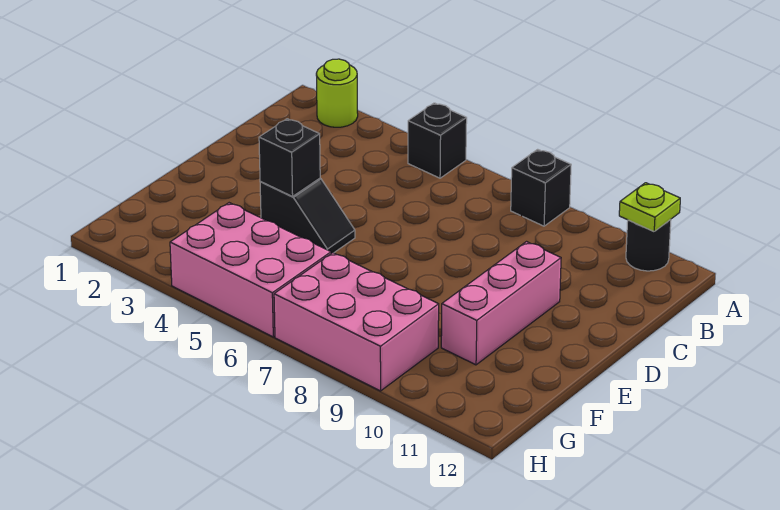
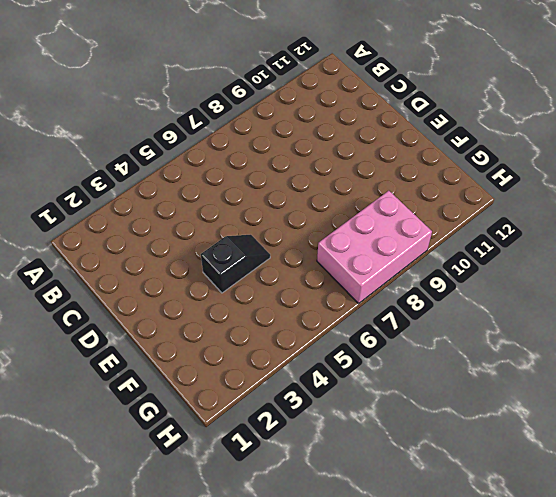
none -> lime 1x1 round brick [316,59,358,127]
none -> black 1x1 brick [408,103,467,178]

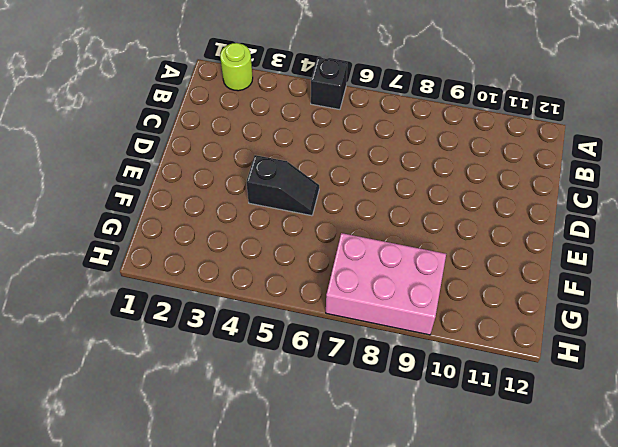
none -> black 1x1 brick [511,149,571,226]
none -> black 1x1 round brick [626,220,671,271]

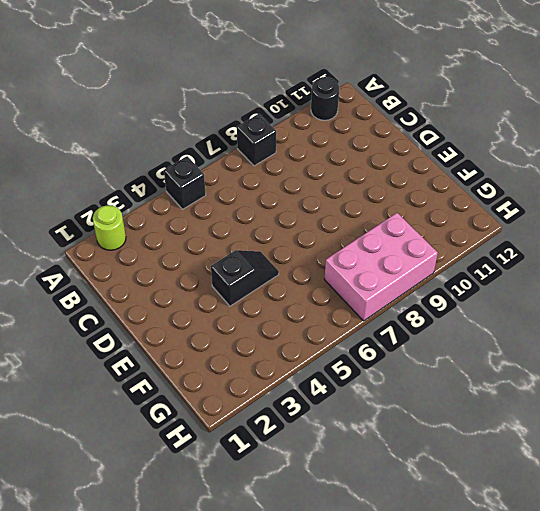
none -> pink 1x3 brick [441,242,561,365]
none -> pink 2x3 brick [170,203,331,337]

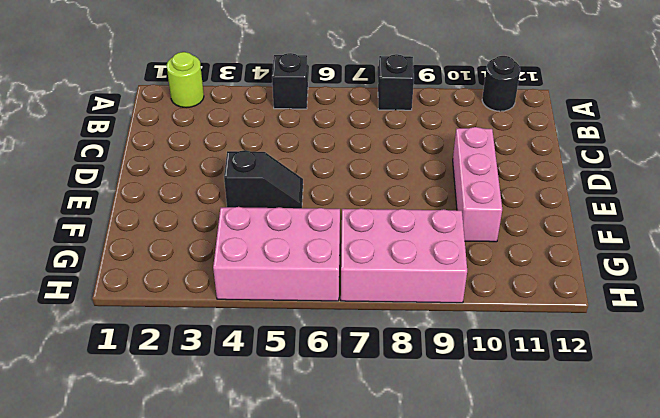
none -> lime 1x1 plate [619,183,680,232]
none -> black 1x1 brick [259,119,320,197]

